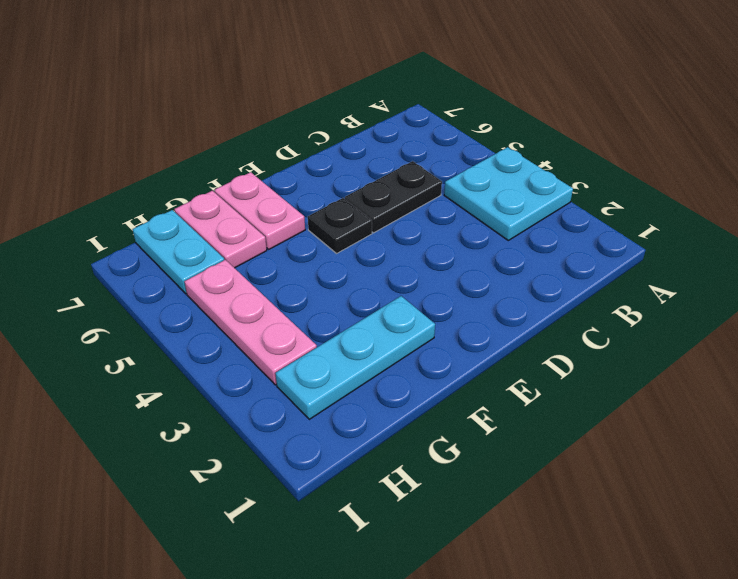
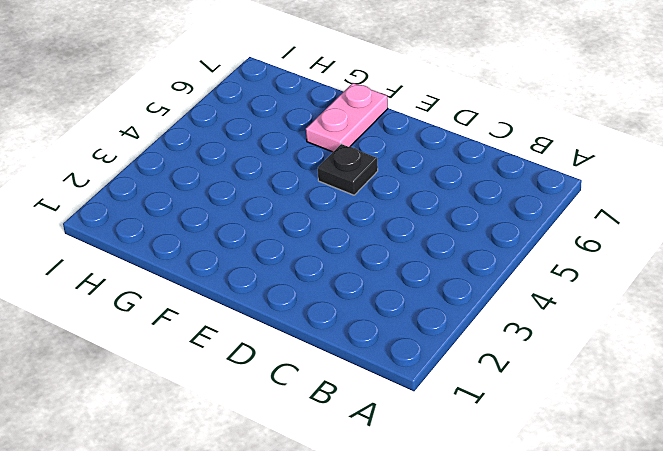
none -> cyan 2x2 plate [444,147,573,240]
none -> black 1x2 plate [345,161,442,233]

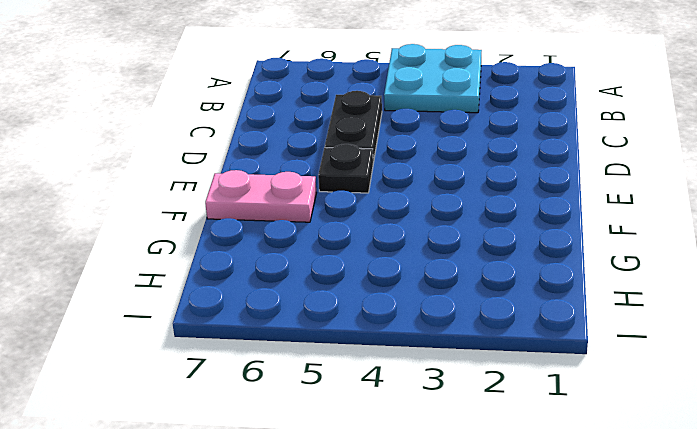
none -> cyan 1x3 plate [275,296,435,419]
none -> pink 1x2 plate [174,191,267,268]

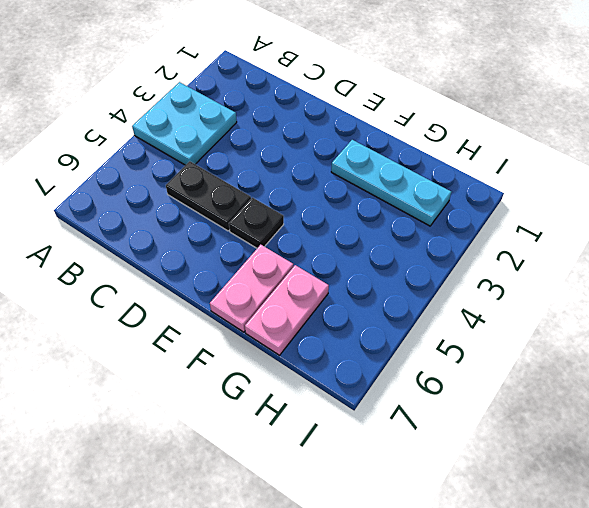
none -> pink 1x3 plate [184,260,317,385]
none -> cyan 1x2 plate [133,210,224,294]

